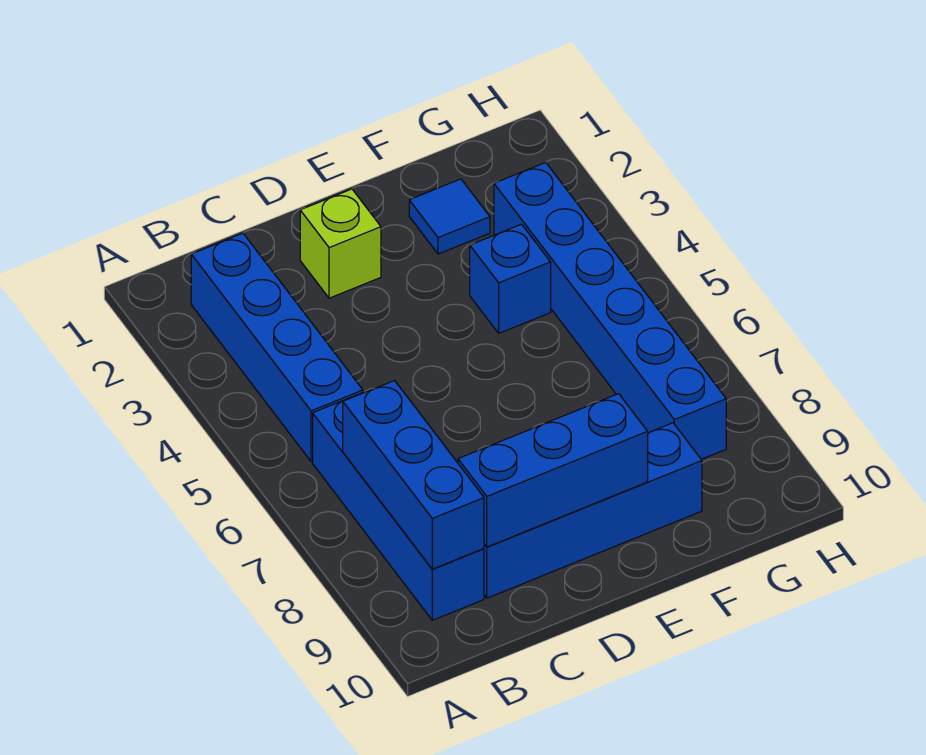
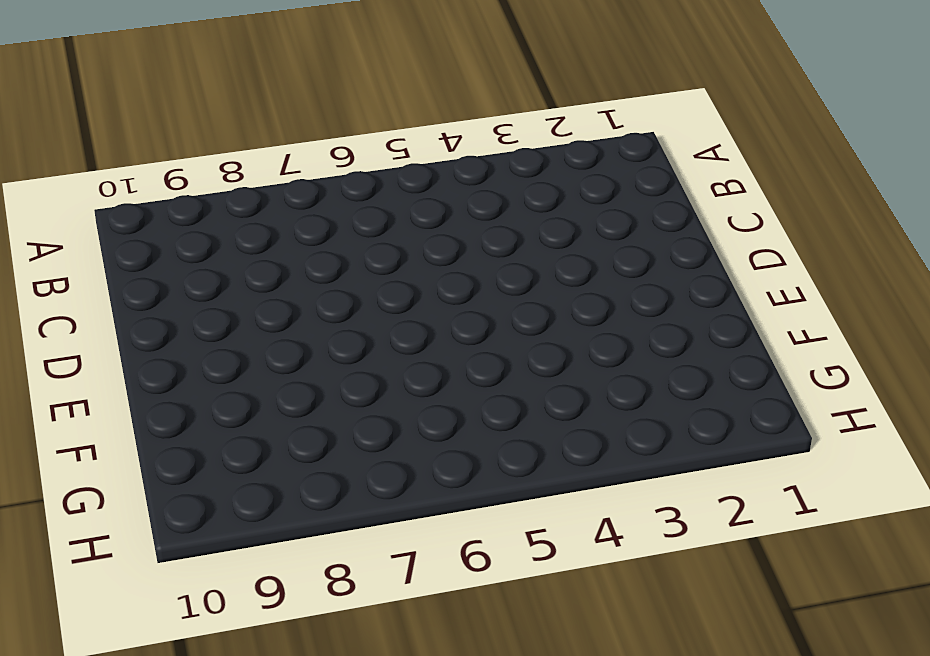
none -> blue 1x4 brick [191,233,363,462]
none -> blue 1x4 brick [313,392,484,620]

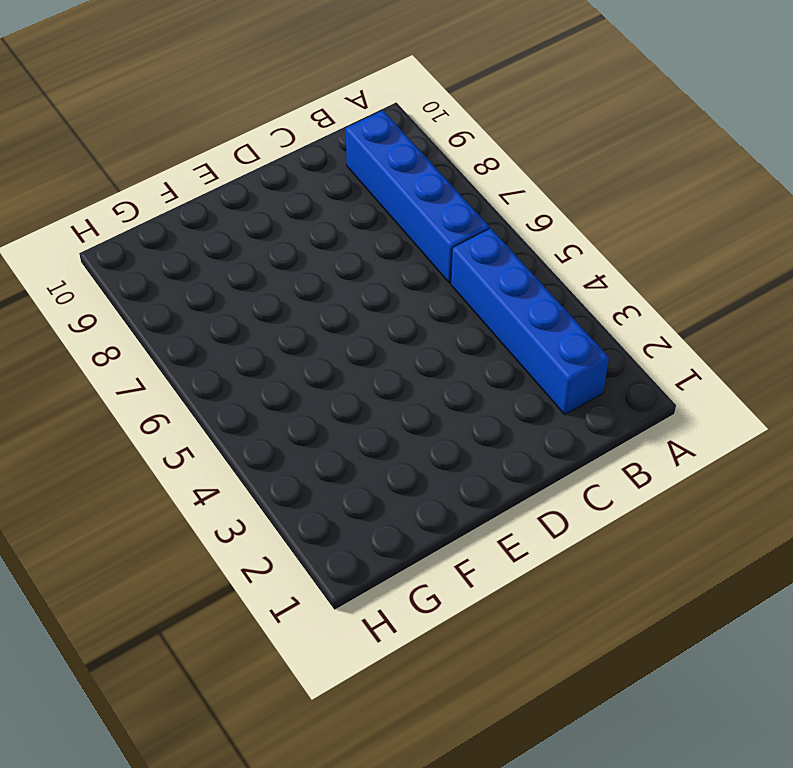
none -> blue 1x4 brick [484,423,702,598]
none -> lime 1x1 brick [300,189,381,298]

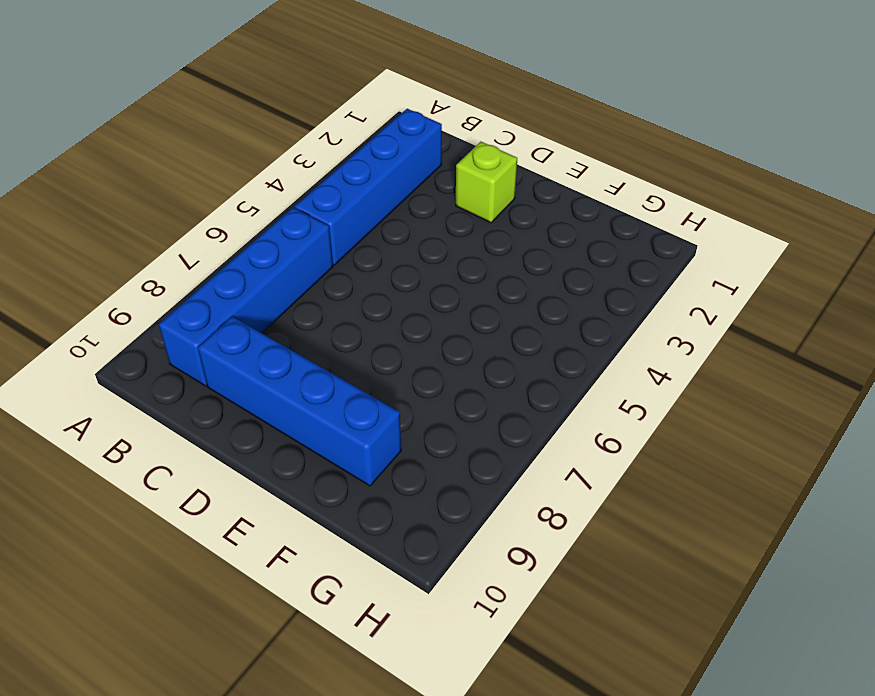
none -> blue 1x1 tile [409,179,490,254]
none -> blue 1x1 brick [470,224,551,333]

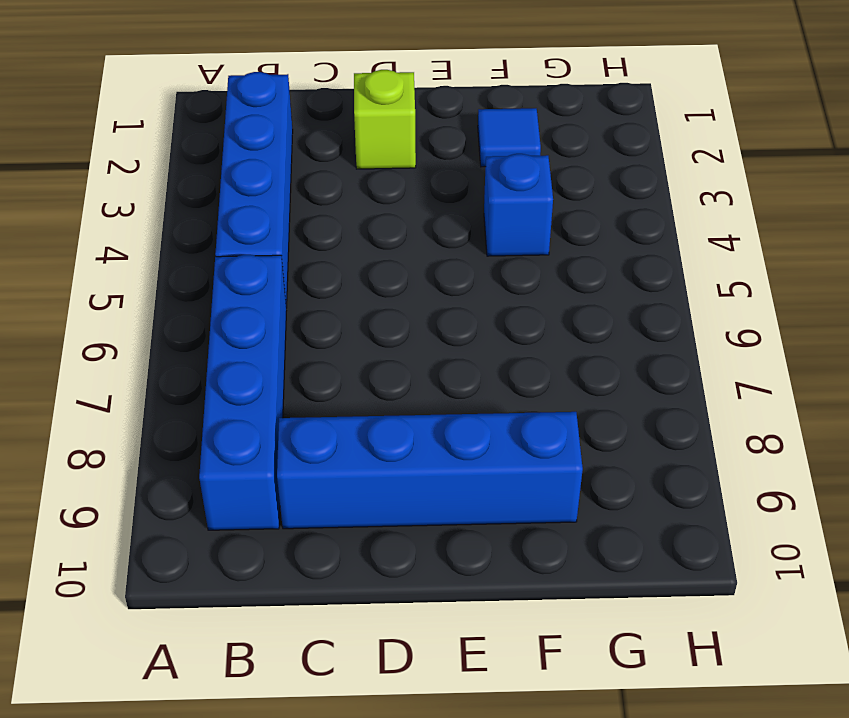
none -> blue 1x6 brick [494,162,726,459]
none -> blue 1x3 brick [343,381,484,569]

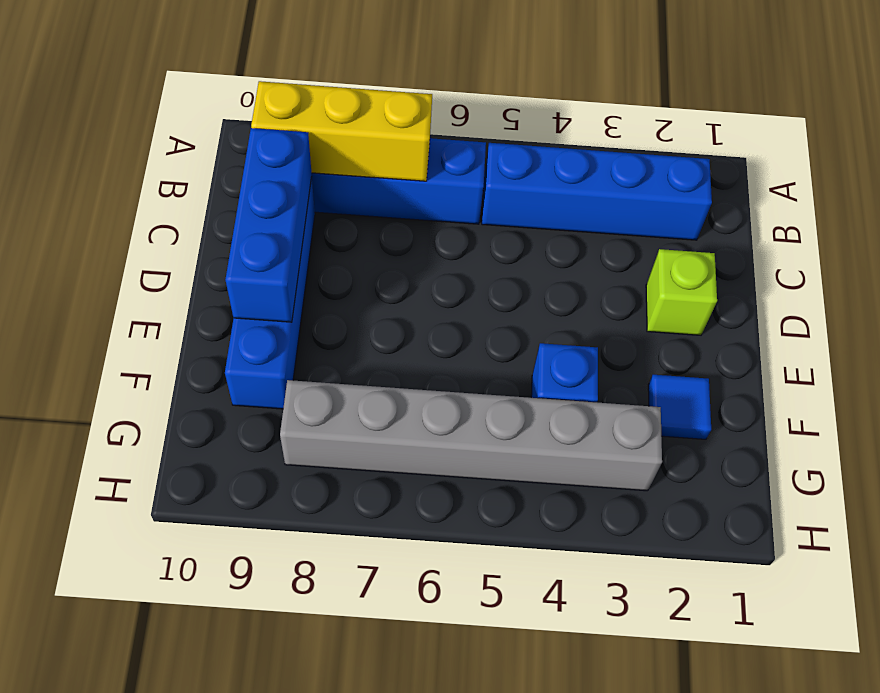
yellow 1x3 brick [251,81,432,181] -> blue 1x3 brick [343,381,484,569]
grey 1x6 brick [280,380,662,491] -> blue 1x6 brick [494,162,726,459]

